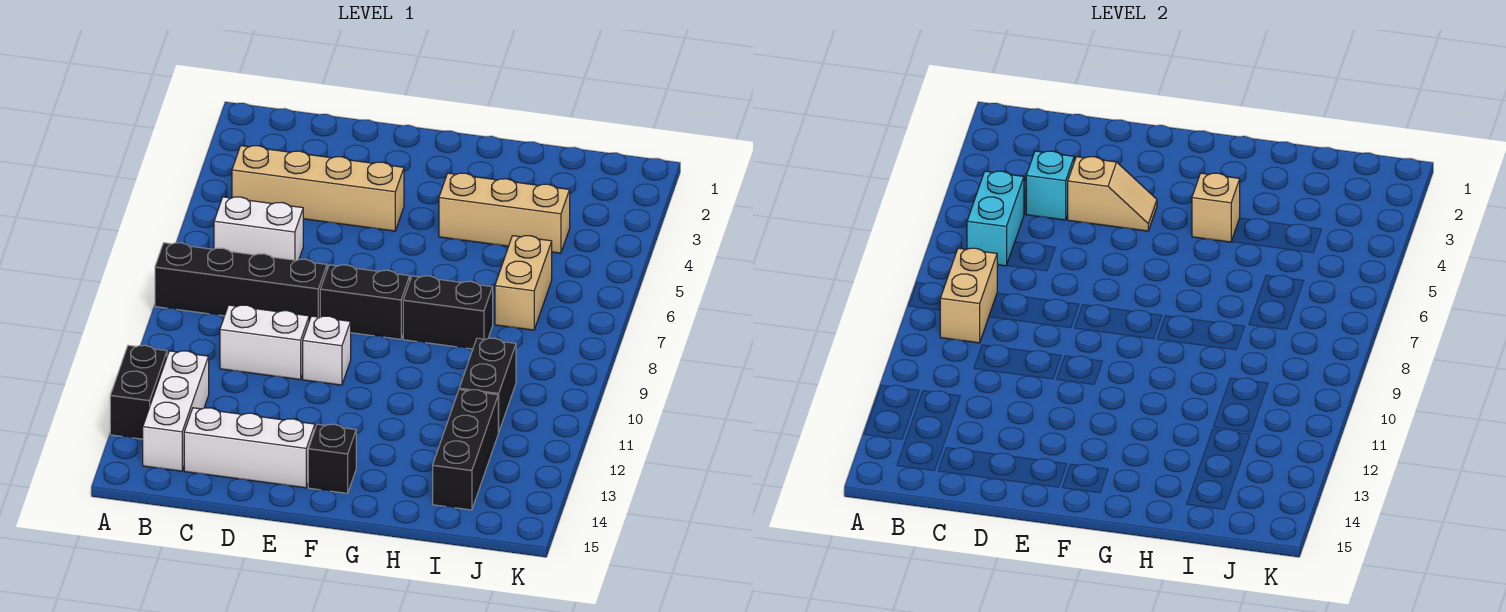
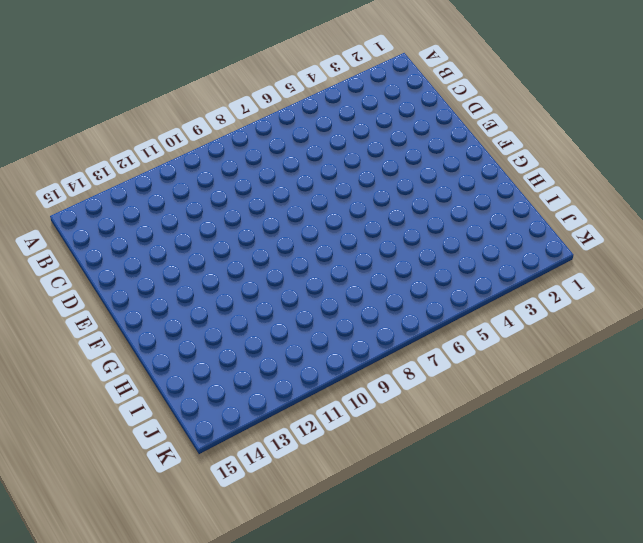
none -> black 1x4 brick [155,243,327,321]
none -> black 1x2 brick [110,345,167,439]
none -> tan 1x4 brick [232,146,404,231]

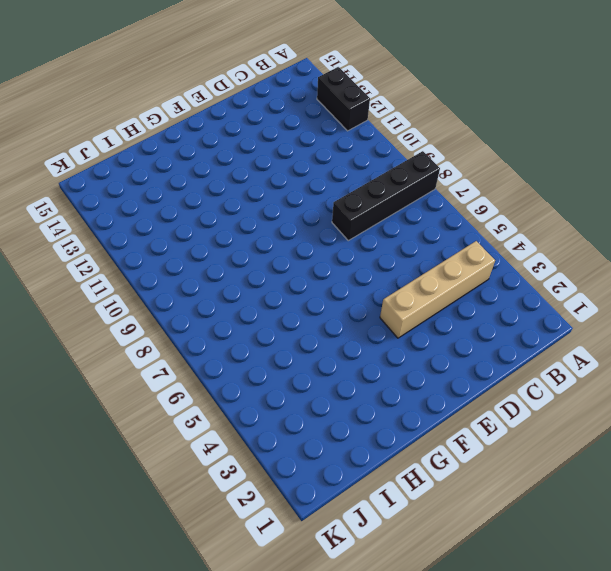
none -> white 1x2 brick [214,197,303,260]
none -> white 1x3 brick [143,351,209,471]
none -> white 1x2 brick [220,305,309,380]

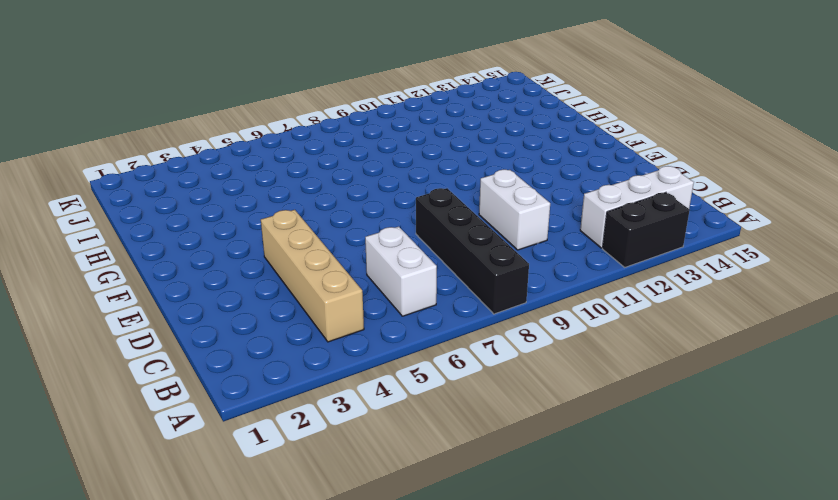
none -> white 1x3 brick [184,408,315,488]
none -> black 1x2 brick [320,265,410,339]
none -> white 1x1 brick [303,316,351,385]

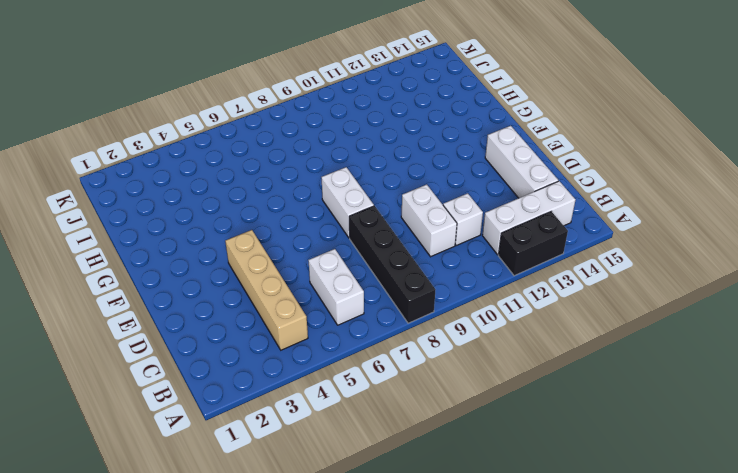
white 1x1 brick [443,193,483,245] -> white 1x1 brick moved to [303,316,351,385]
white 1x2 brick [321,167,374,238] -> black 1x2 brick [320,265,410,339]
none -> black 1x1 brick [308,424,356,493]
none -> tan 1x3 brick [439,173,570,253]
none -> black 1x2 brick [403,276,493,349]

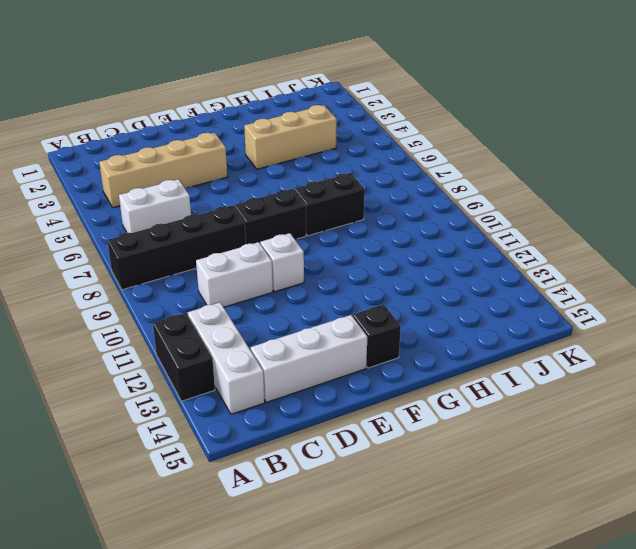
none -> tan 1x2 brick [495,236,552,330]
none -> black 1x2 brick [459,338,516,433]
none -> black 1x3 brick [433,390,498,510]

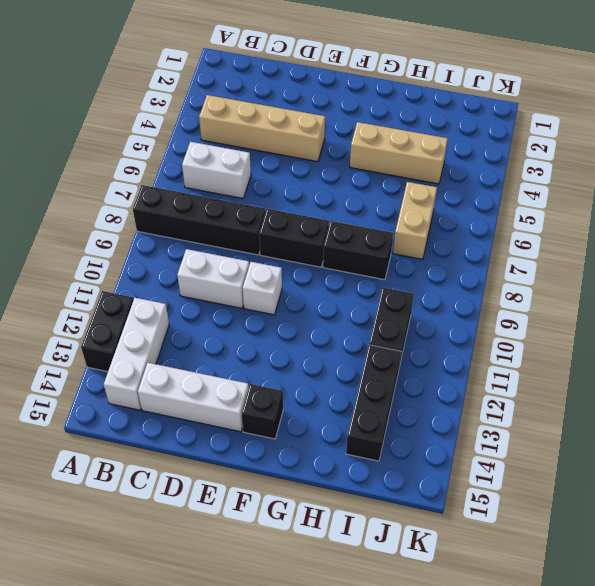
none -> cyan 1x2 brick [967,171,1024,266]
none -> tan 1x2 brick [940,248,997,343]
none -> cyan 1x1 brick [1026,151,1075,220]

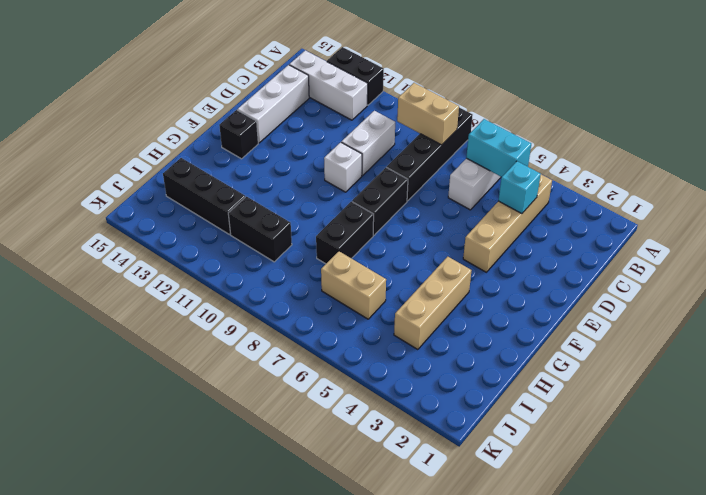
none -> tan 1x2 slope [1068,157,1157,231]
none -> tan 1x1 brick [1192,173,1240,242]

